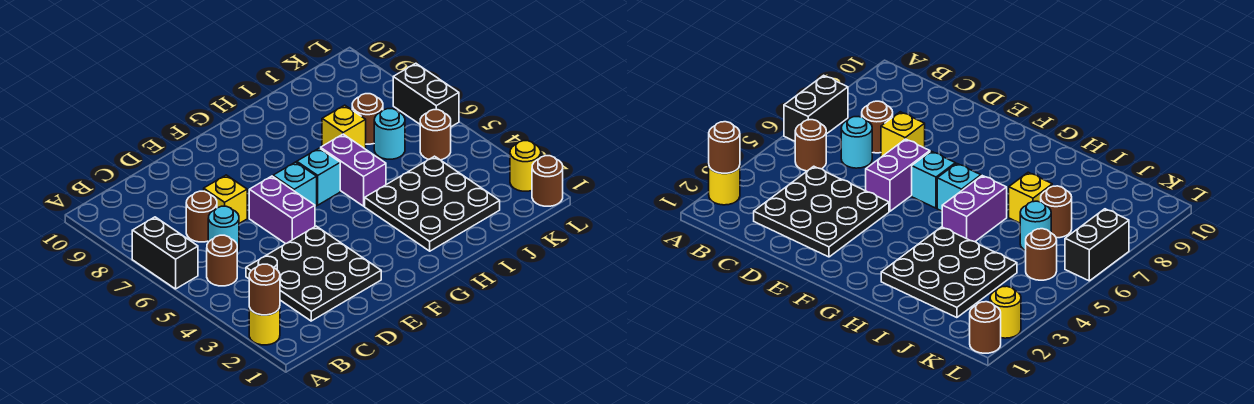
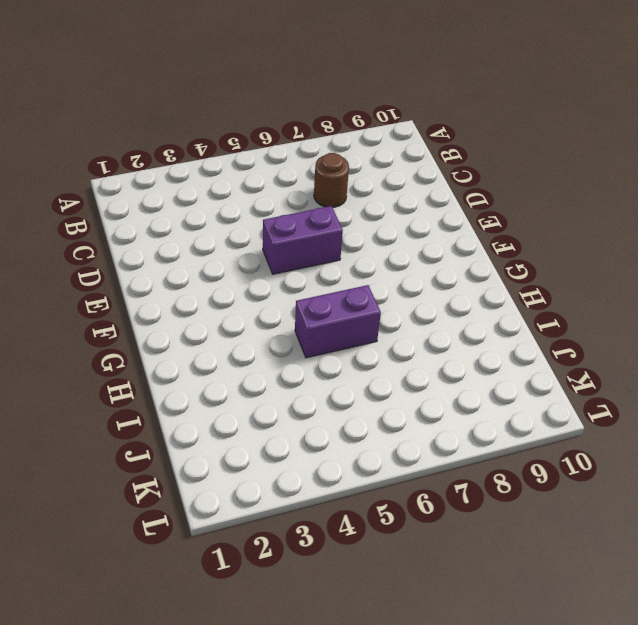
none -> yellow 1x1 round brick [249,308,280,345]
none -> black 1x2 brick [132,217,198,289]
none -> brown 1x1 round brick [207,235,237,286]

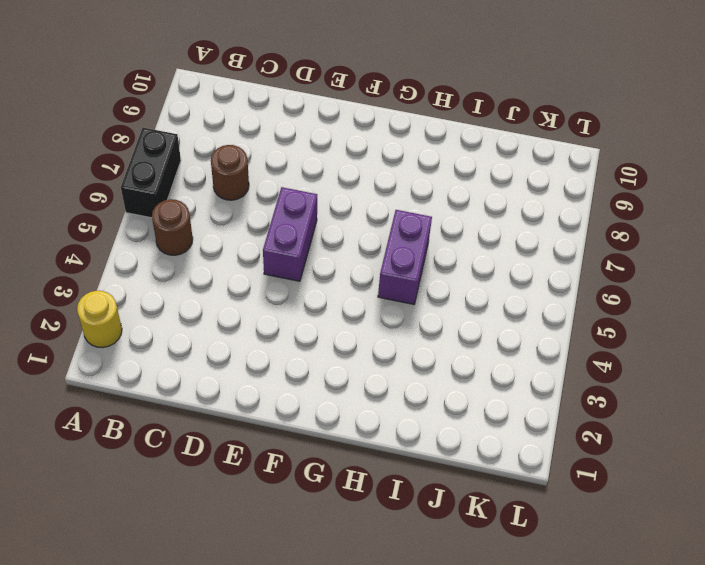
none -> black 3x3 plate [246,226,381,321]
none -> cyan 1x1 round brick [208,206,239,251]
none -> yellow 1x1 brick [204,175,247,224]

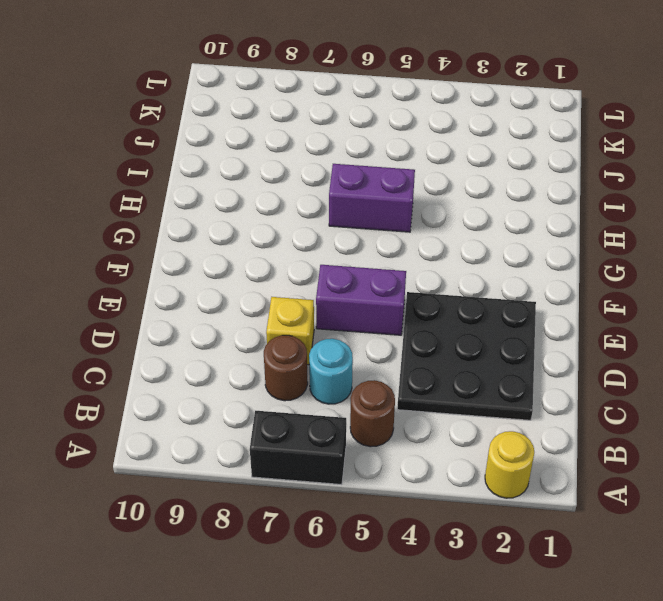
none -> cyan 1x1 brick [273,162,317,207]
none -> cyan 1x1 brick [297,148,340,205]
none -> black 3x3 plate [365,156,500,251]

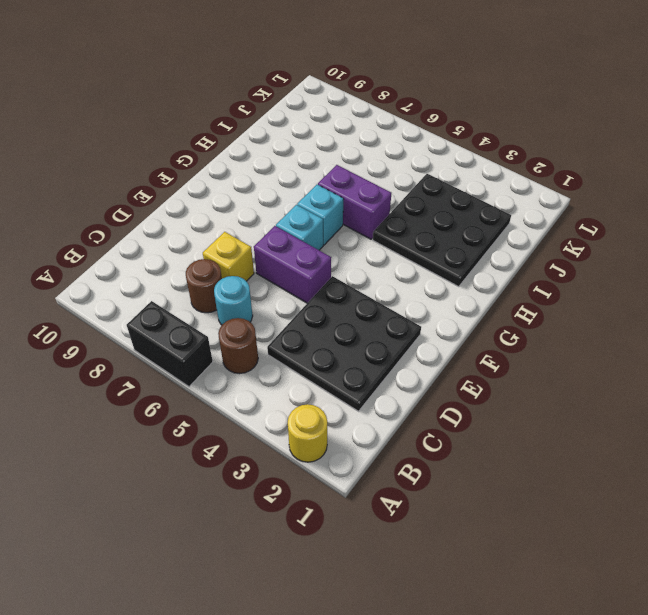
none -> yellow 1x1 brick [322,105,366,149]
none -> cyan 1x1 round brick [374,109,405,159]
none -> brown 1x1 round brick [352,94,383,144]

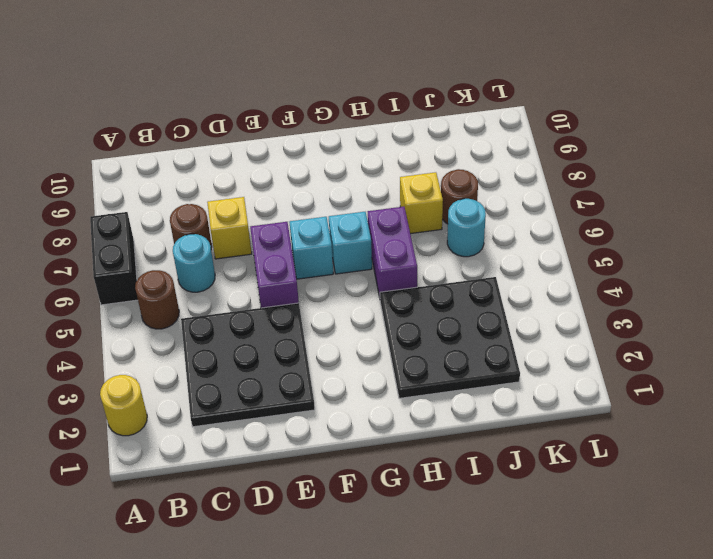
none -> brown 1x1 round brick [420,110,451,160]
none -> brown 1x1 round brick [532,156,563,206]
none -> yellow 1x1 round brick [510,141,541,191]

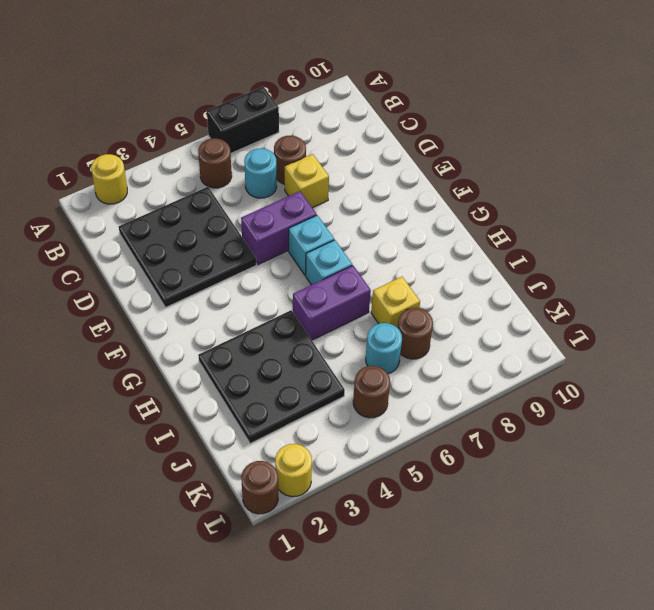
none -> black 1x2 brick [393,63,459,127]
none -> brown 1x1 round brick [249,264,280,315]

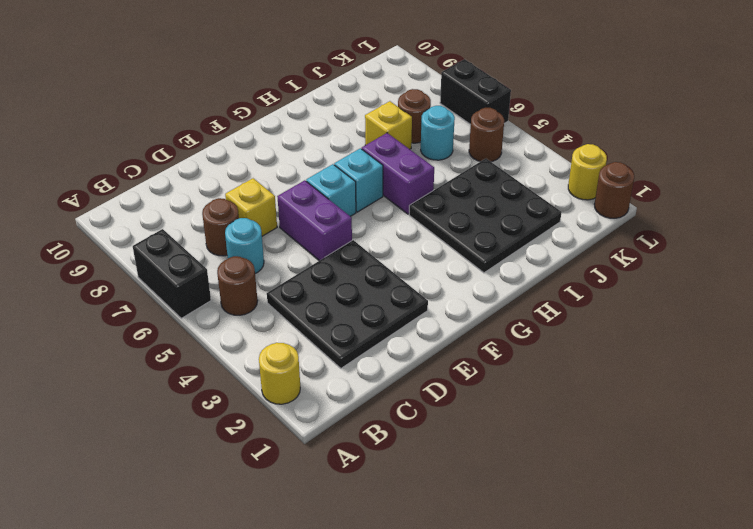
none -> brown 1x1 round brick [249,264,280,315]

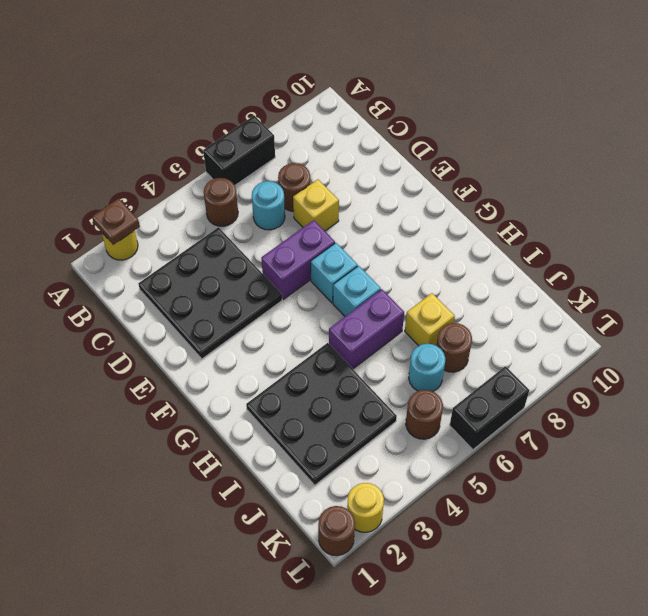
brown 1x1 plate [92,198,140,245] -> brown 1x1 round brick [249,264,280,315]

